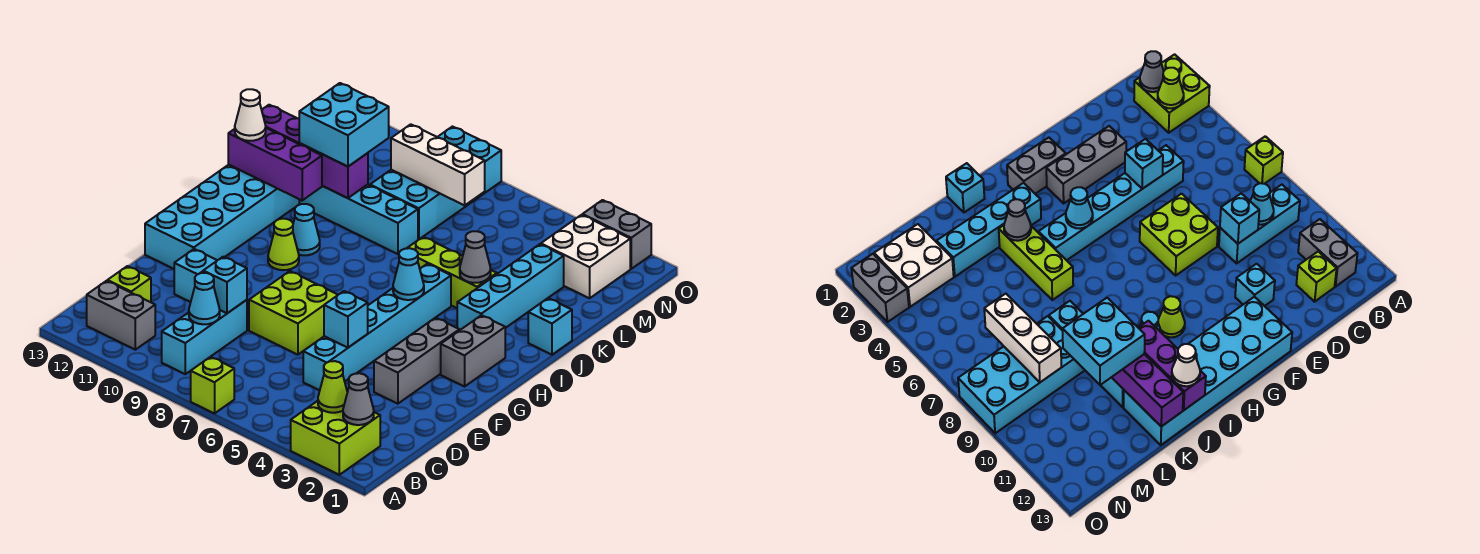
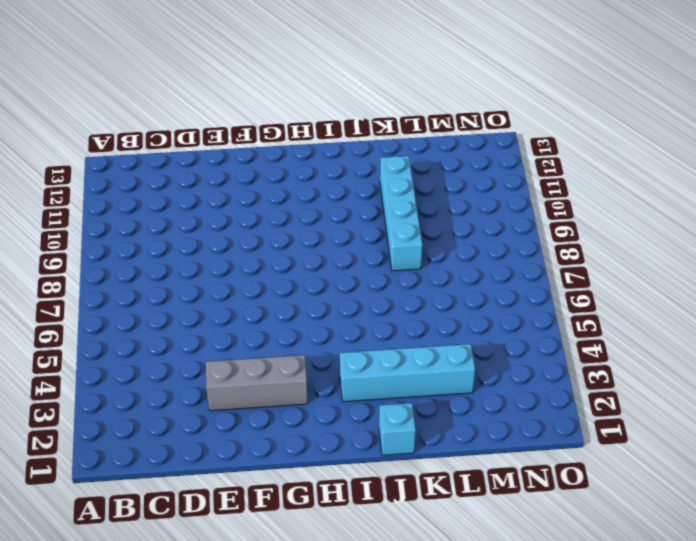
none -> lime 2x2 brick [291,401,380,475]
none -> lime 1x1 brick [191,357,234,413]
none -> cyan 1x3 brick [162,300,247,374]
none -> grey 1x2 brick [87,281,155,350]

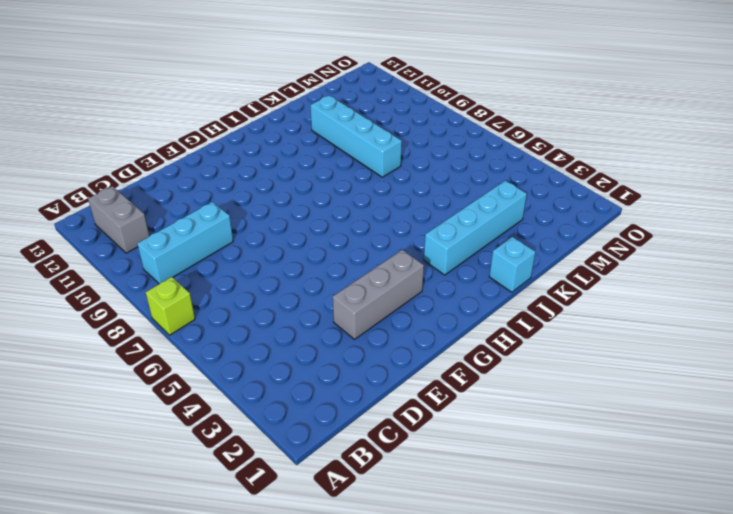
none -> lime 2x2 brick [291,401,380,475]
none -> lime 1x1 brick [107,266,151,302]
none -> cyan 1x6 brick [303,264,451,390]
none -> lime 2x2 brick [249,271,338,355]

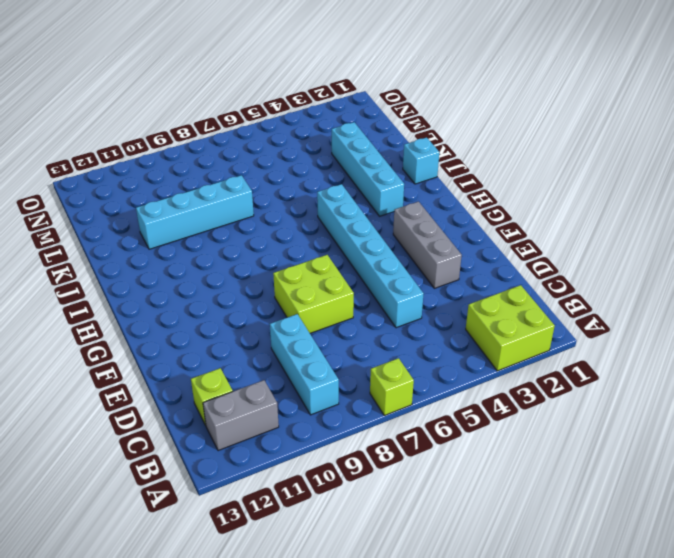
none -> cyan 1x1 brick [174,249,217,302]
none -> cyan 2x6 brick [145,165,299,269]
none -> grey 1x2 brick [441,315,505,387]
none -> lime 1x1 cone [268,219,299,270]

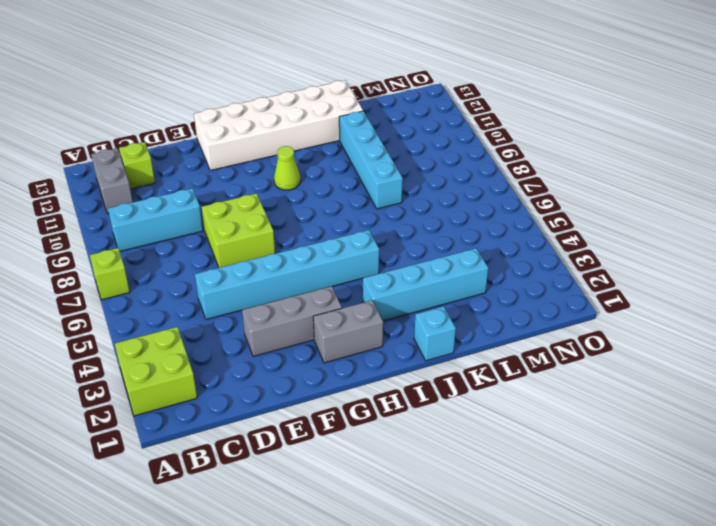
white 2x6 brick [194,80,363,170] -> cyan 2x6 brick [145,165,299,269]
none -> cyan 1x1 brick [174,249,217,302]
none -> cyan 1x1 cone [293,204,320,255]
none -> lime 1x3 brick [407,237,497,308]
none -> cyan 2x4 brick [370,127,501,239]

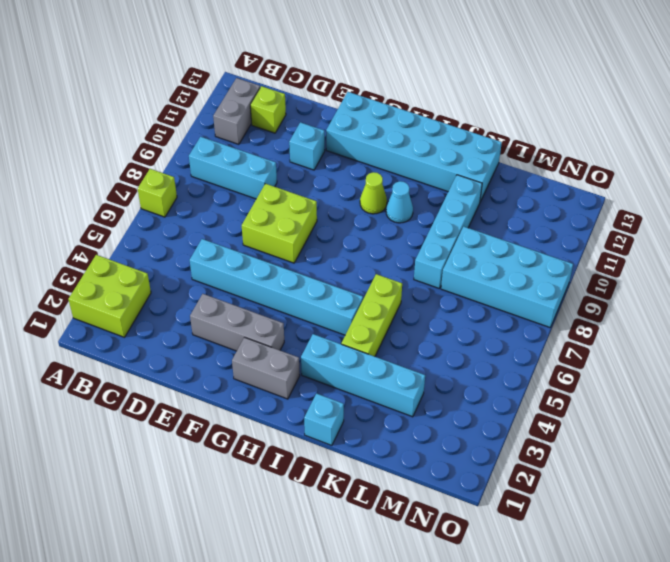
none -> white 2x2 brick [541,215,630,298]
none -> grey 1x2 brick [583,200,651,269]
none -> grey 1x1 cone [343,373,374,425]
none -> lime 1x1 cone [318,361,347,413]

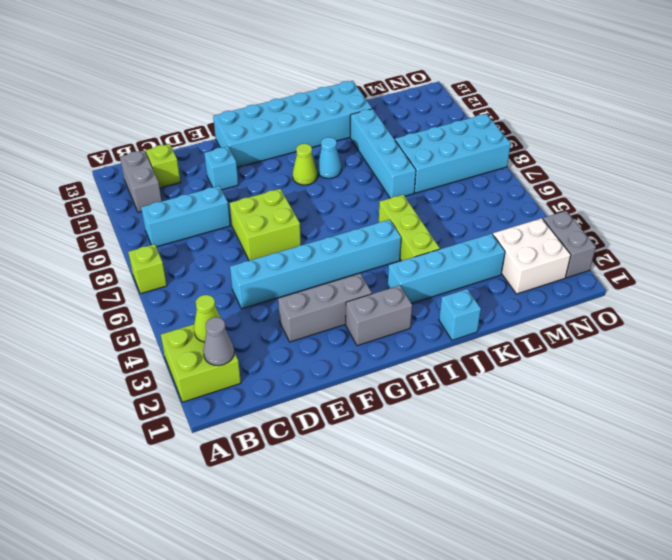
none -> cyan 1x1 cone [189,273,220,324]
none -> cyan 1x1 brick [203,257,247,313]
none -> cyan 1x1 brick [324,291,368,348]
none -> cyan 1x1 cone [393,248,424,300]

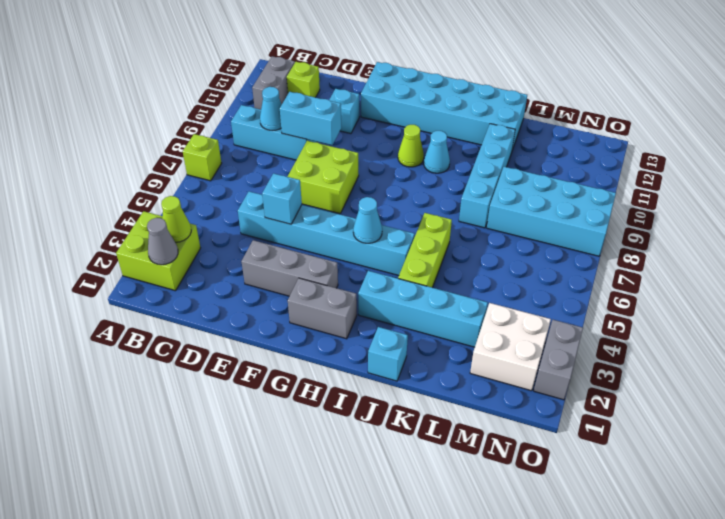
cyan 1x2 brick [280,92,341,145] -> cyan 1x1 brick [203,257,247,313]
none -> grey 1x1 cone [460,231,491,283]
none -> purple 1x3 brick [228,128,322,200]
none -> purple 1x4 brick [262,105,368,198]
none -> white 1x3 brick [391,124,485,205]

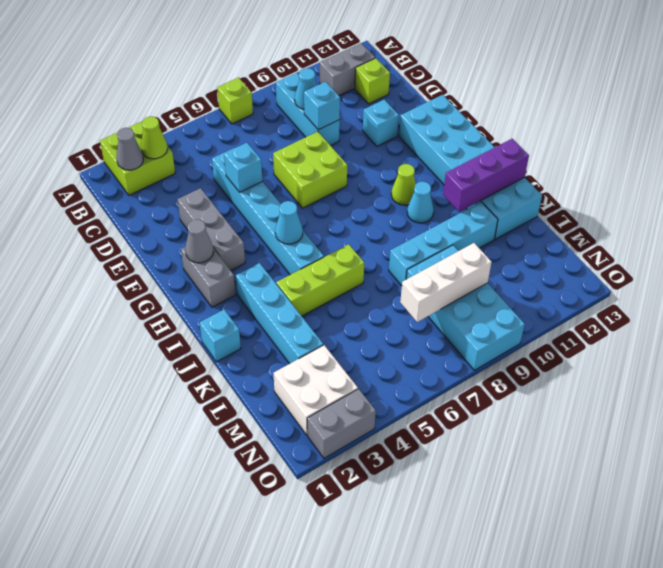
grey 1x1 cone [185,219,214,263] -> grey 1x1 cone moved to [460,231,491,283]
none -> purple 1x4 brick [262,105,368,198]
none -> white 1x1 cone [235,89,266,141]
none -> cyan 2x2 brick [299,83,389,167]

